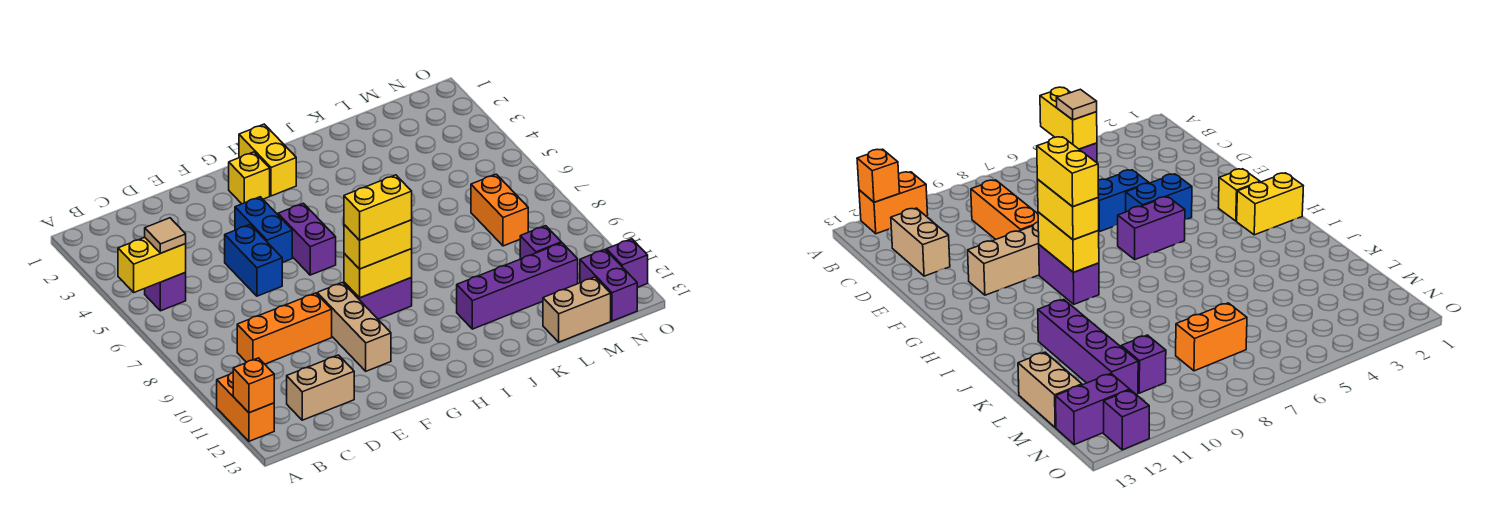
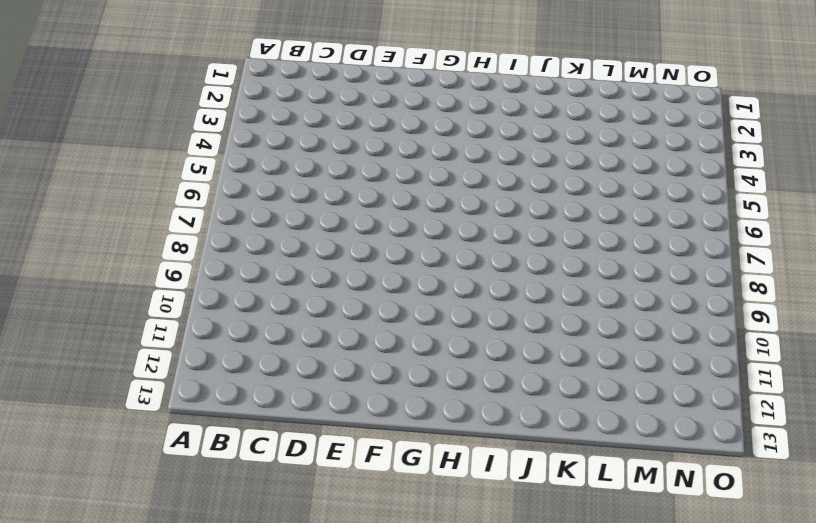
none -> orange 1x2 brick [217,372,274,441]
none -> purple 1x1 brick [145,273,186,311]
none -> orange 1x3 brick [237,293,332,364]

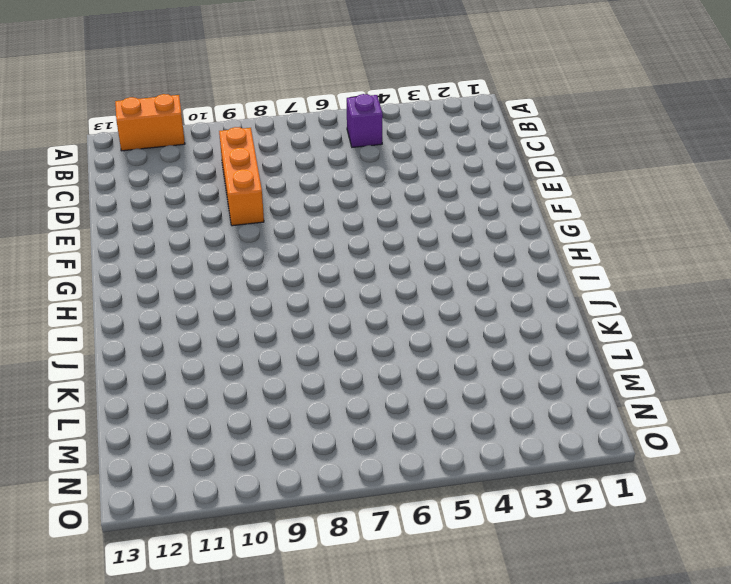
none -> tan 1x2 brick [287,355,354,420]
none -> blue 1x2 brick [225,225,282,296]
none -> blue 1x2 brick [235,197,292,263]

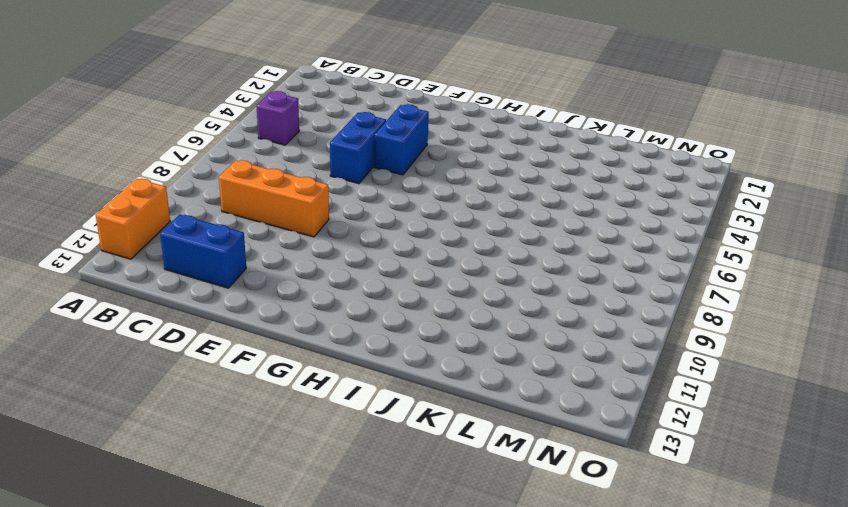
blue 1x2 brick [160,215,246,288] -> tan 1x2 brick [287,355,354,420]
none -> tan 1x3 brick [317,283,391,371]
none -> yellow 1x1 brick [229,152,270,204]
none -> purple 1x2 brick [278,203,336,275]

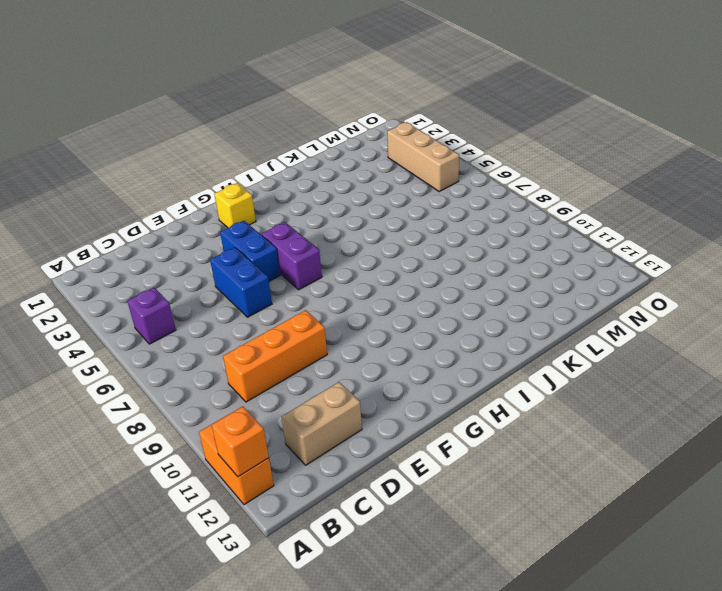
tan 1x3 brick [387,122,459,191] -> tan 1x3 brick moved to [317,283,391,371]
none -> purple 1x2 brick [344,278,412,319]
none -> yellow 1x2 brick [239,124,296,196]
none -> purple 1x4 brick [457,243,578,329]

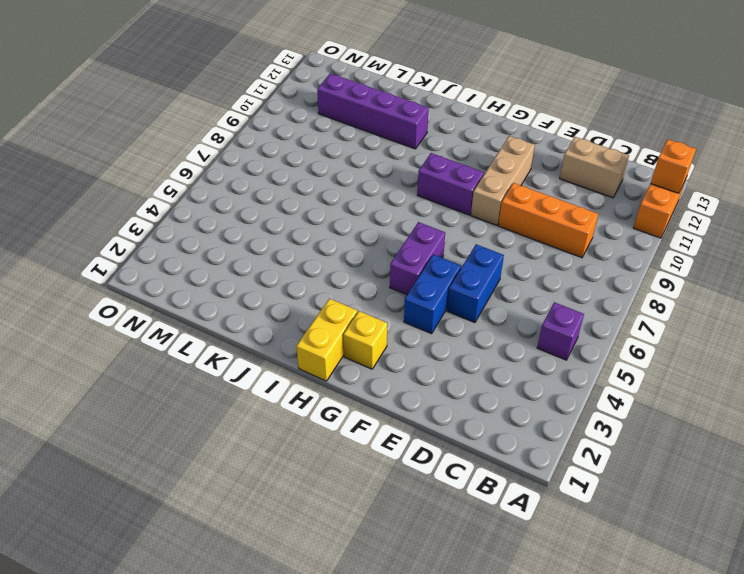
none -> tan 1x2 brick [543,277,611,342]
none -> orange 1x2 brick [471,174,528,246]
none -> purple 1x1 brick [520,226,561,259]

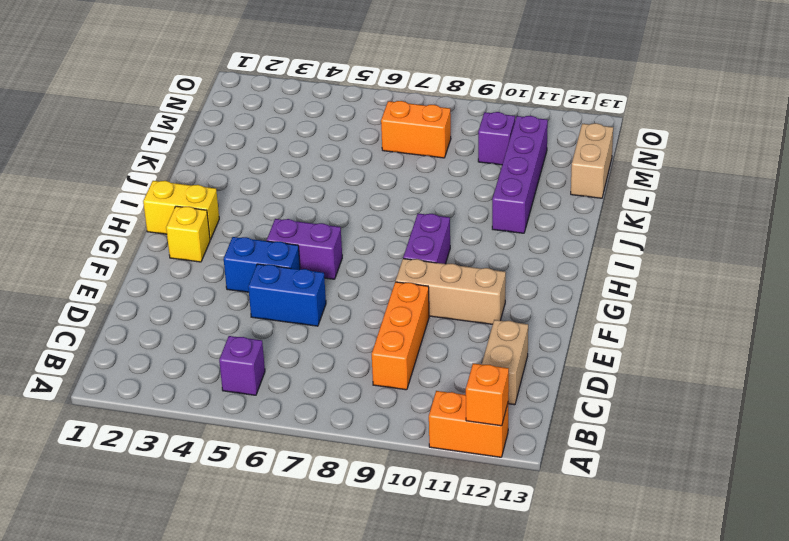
none -> purple 1x2 brick [580,250,637,321]
none -> purple 1x1 brick [607,239,648,287]
none -> yellow 1x2 brick [118,237,186,292]

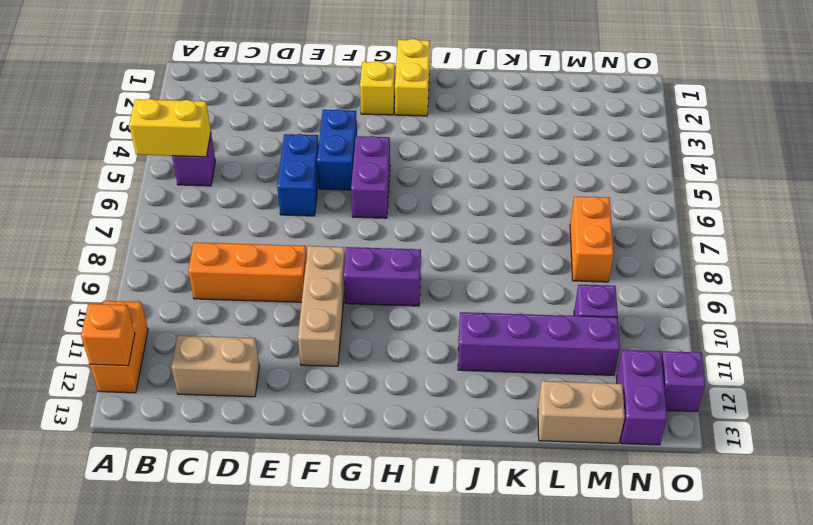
none -> yellow 1x2 brick [344,249,412,298]
none -> tan 1x1 tile [145,218,186,253]
none -> yellow 1x2 brick [344,220,412,269]

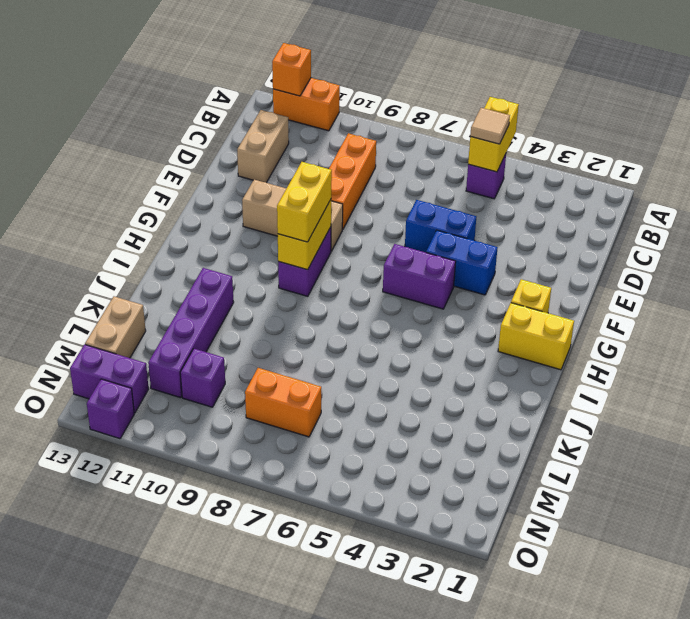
none -> yellow 1x2 brick [344,175,412,240]

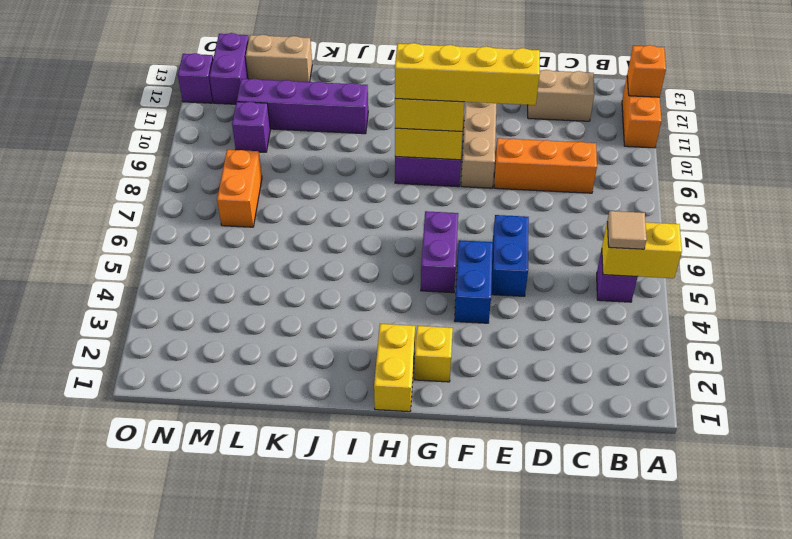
yellow 1x4 brick [395,43,540,105] -> yellow 1x2 brick [344,175,412,240]

